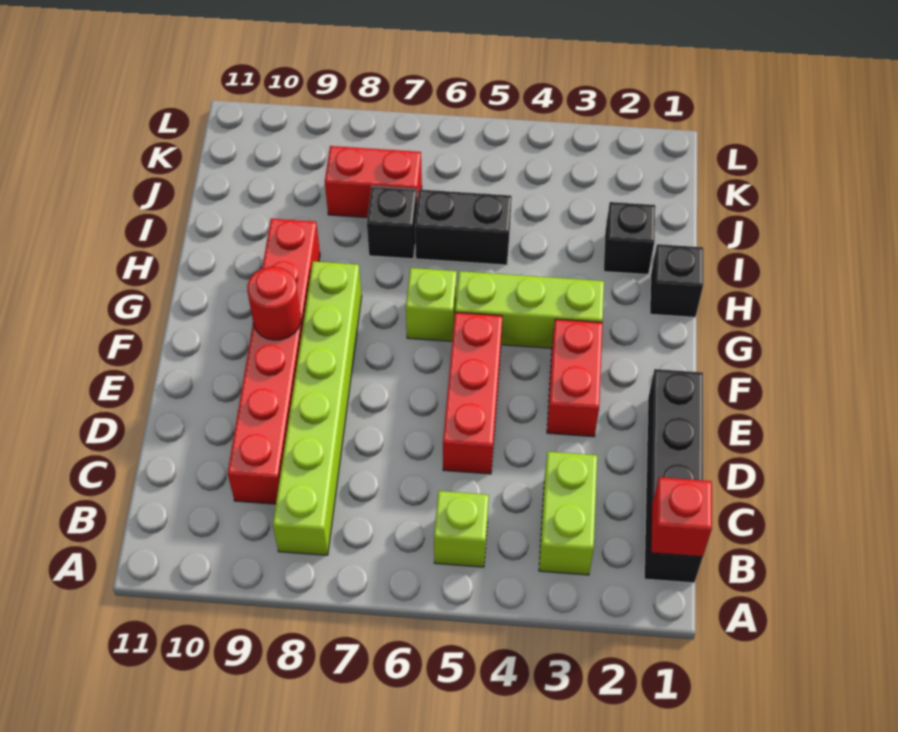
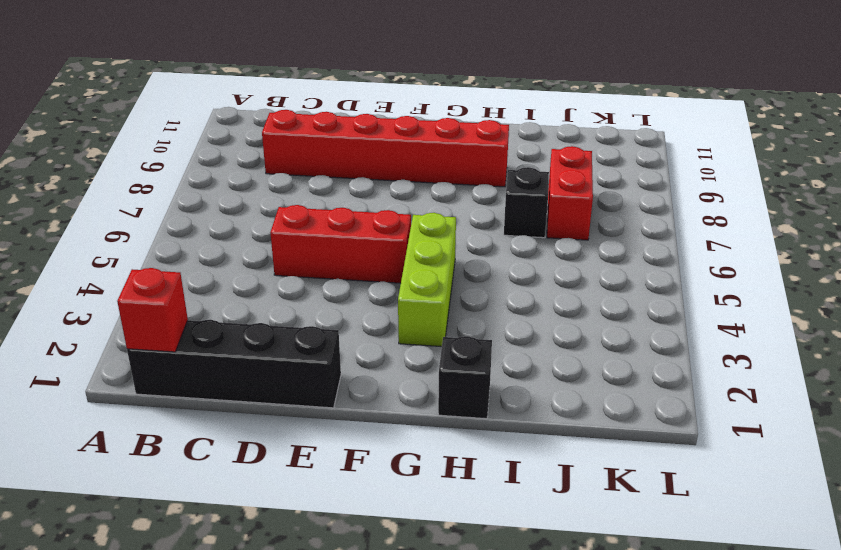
none -> lime 1x2 brick [539,452,597,575]
none -> lime 1x1 brick [434,491,489,567]
none -> lime 1x6 brick [273,261,362,555]

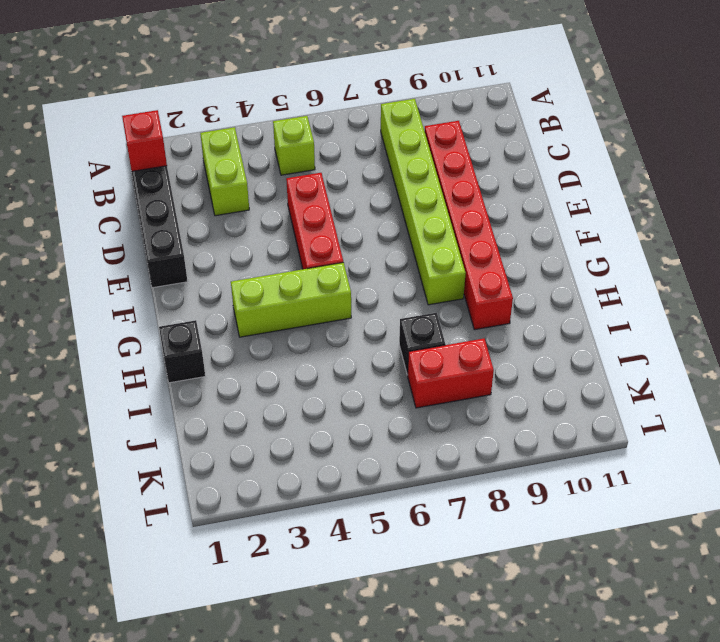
none -> red 1x2 brick [547,319,603,437]
none -> lime 1x1 brick [406,268,457,341]
none -> black 1x1 brick [604,202,655,275]

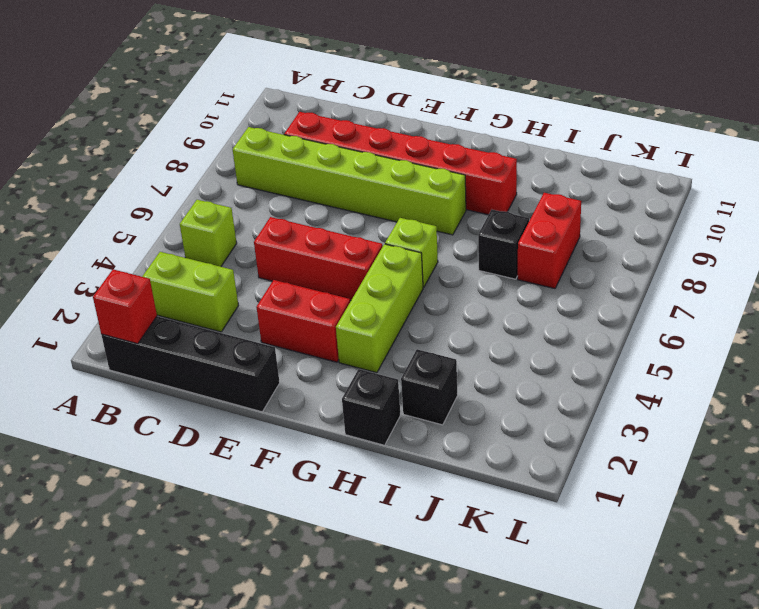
none -> black 1x2 brick [415,190,512,265]
none -> red 1x1 round brick [247,267,301,340]

